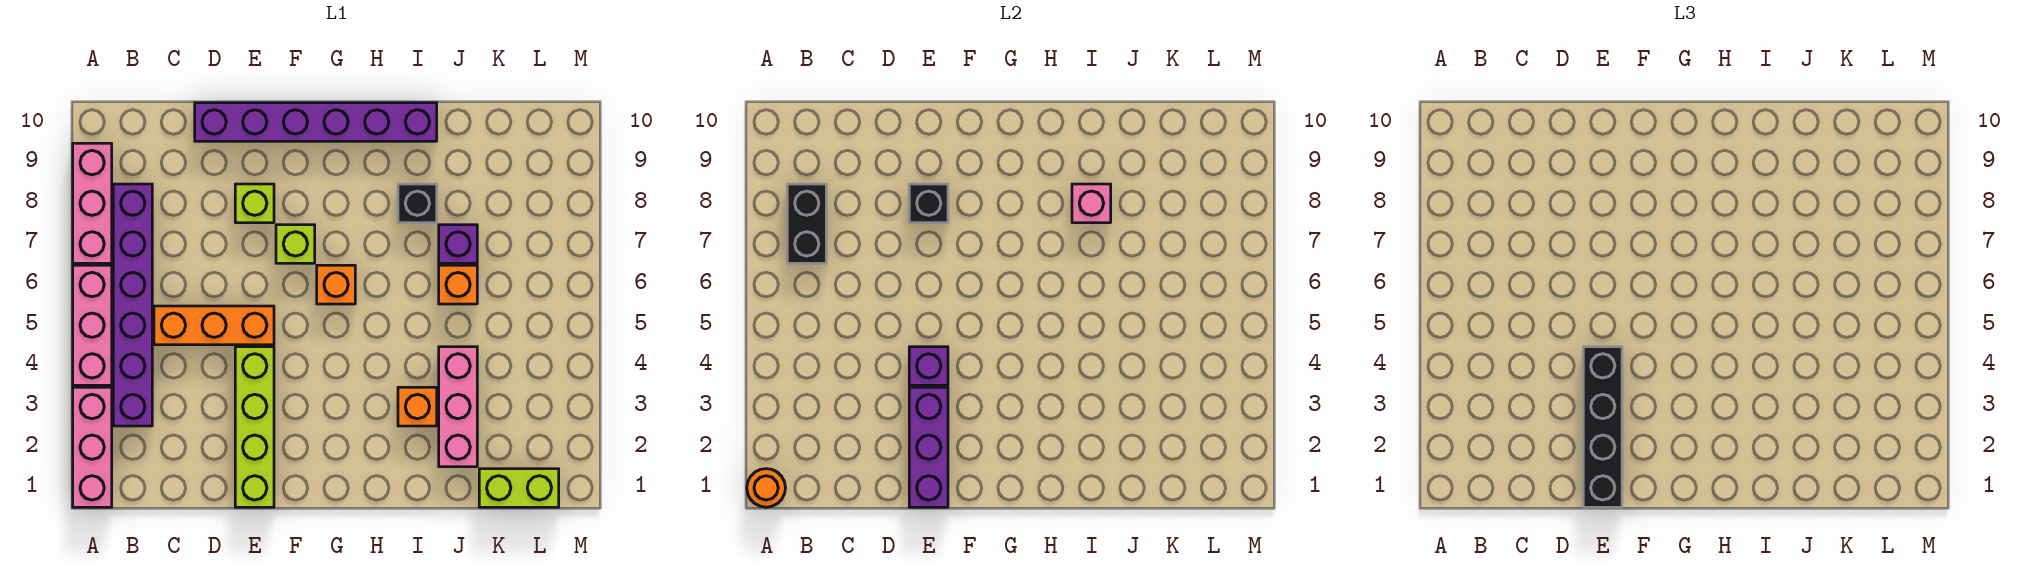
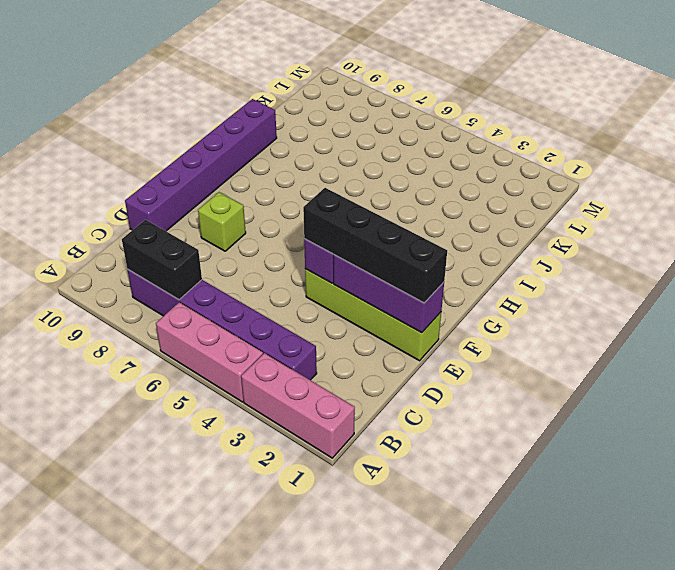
none -> pink 1x3 brick [73,143,112,263]
none -> orange 1x3 brick [154,306,274,345]
none -> lime 1x1 brick [276,225,315,263]

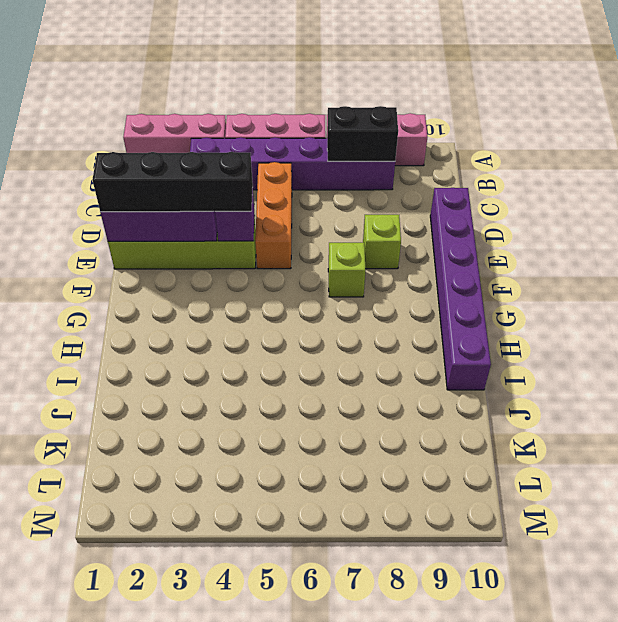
none -> orange 1x1 brick [317,265,355,304]
none -> orange 1x1 brick [398,387,437,426]
none -> black 1x1 brick [398,184,437,223]

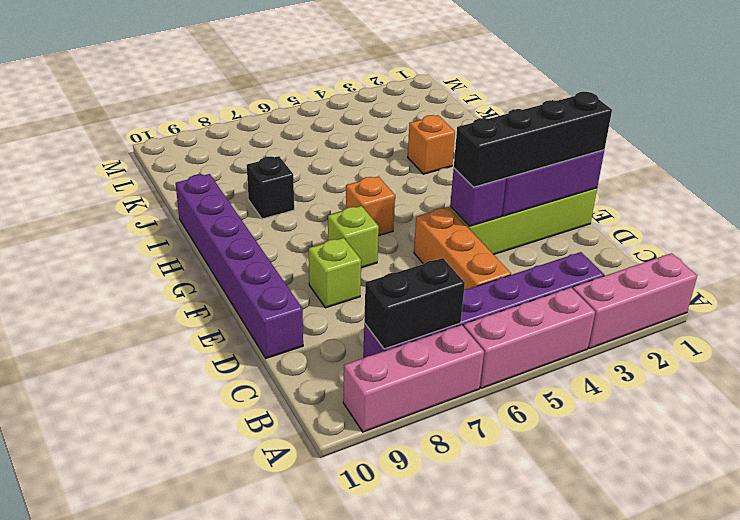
none -> pink 1x3 brick [439,347,477,467]
none -> orange 1x1 brick [439,265,477,304]
none -> purple 1x1 brick [439,225,477,263]

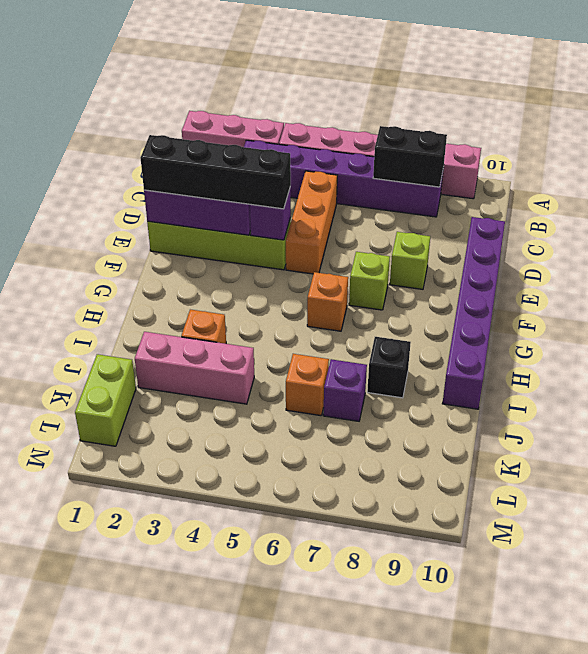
none -> orange 1x1 round brick [747,469,785,507]
none -> black 1x1 brick [909,184,948,223]
none -> pink 1x1 brick [1072,184,1111,223]

